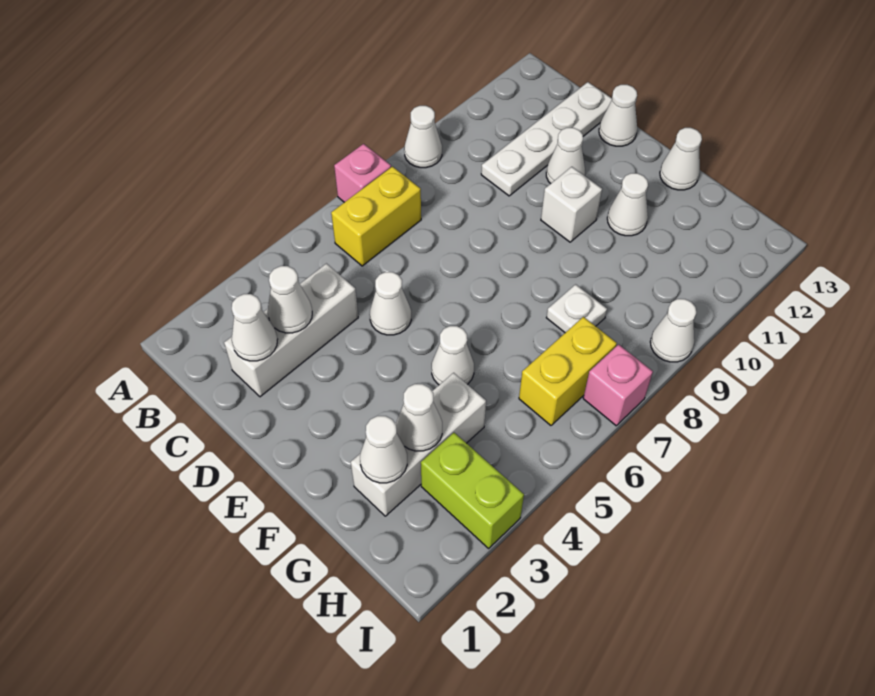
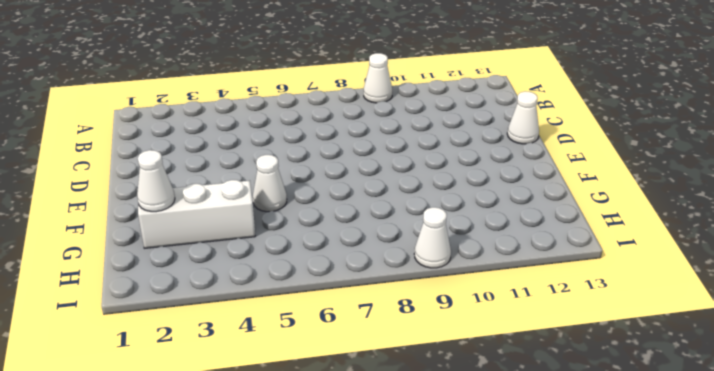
none -> pink 1x1 brick [334,144,391,202]
none -> yellow 1x2 brick [331,167,421,266]
none -> white 1x3 brick [224,264,358,397]

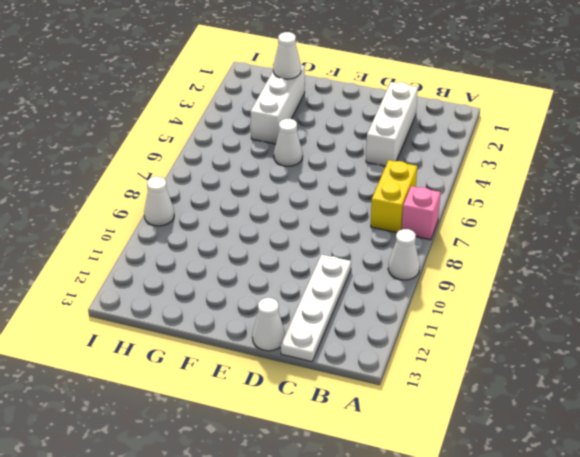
none -> white 1x1 cone [370,272,411,335]
none -> white 1x1 cone [546,128,585,184]
none -> white 1x1 brick [541,167,602,242]

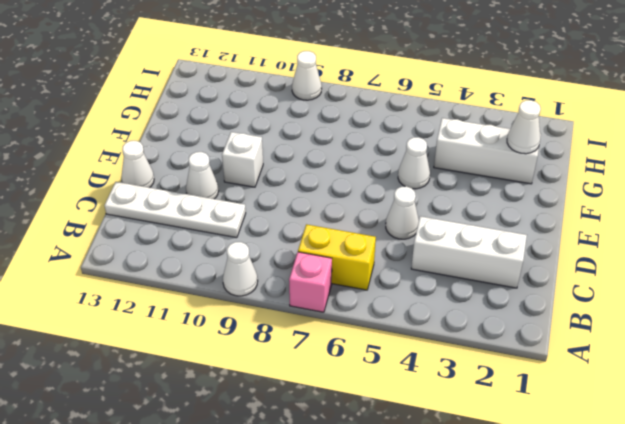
none -> white 1x1 cone [607,173,648,236]
none -> white 1x1 cone [660,128,702,190]
none -> white 1x1 plate [546,284,607,333]

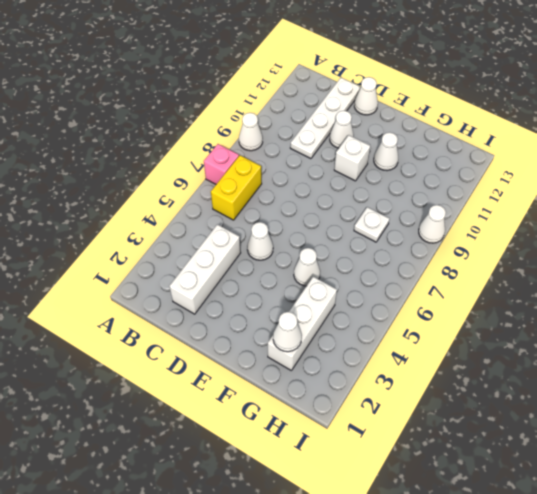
none -> white 1x1 cone [660,128,702,190]
none -> lime 1x2 brick [421,433,524,548]
none -> yellow 1x2 brick [519,317,617,425]

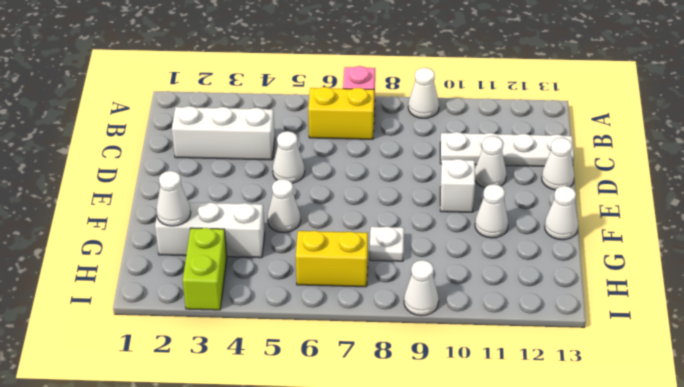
none -> pink 1x1 brick [583,345,653,426]
none -> white 1x1 cone [232,294,278,361]
none -> white 1x1 cone [268,266,312,333]

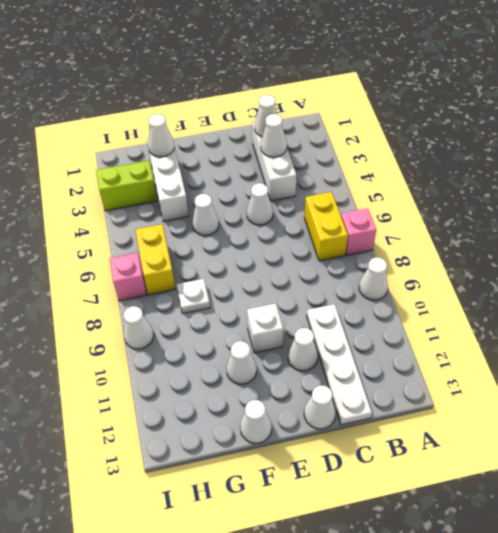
none -> white 1x1 cone [396,384,442,451]

